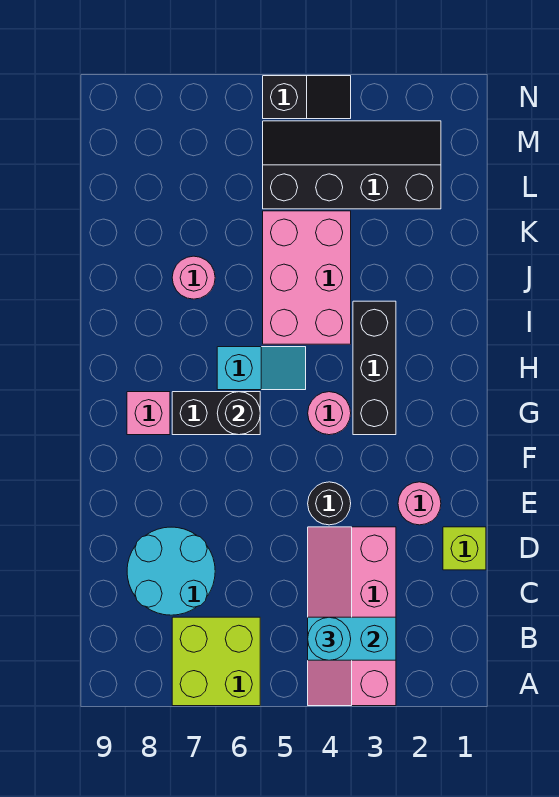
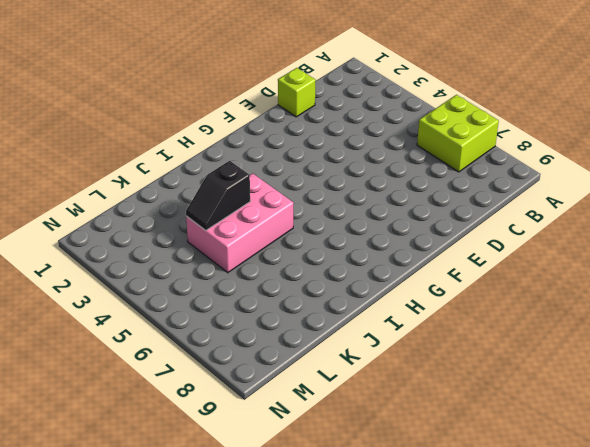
black 1x2 slope [186,161,250,231] -> black 1x2 slope turned to [263,76,351,119]
none -> pink 2x4 slope [308,527,396,706]
none -> cyan 2x2 round brick [127,527,215,615]
none -> pink 1x1 round brick [398,482,441,525]

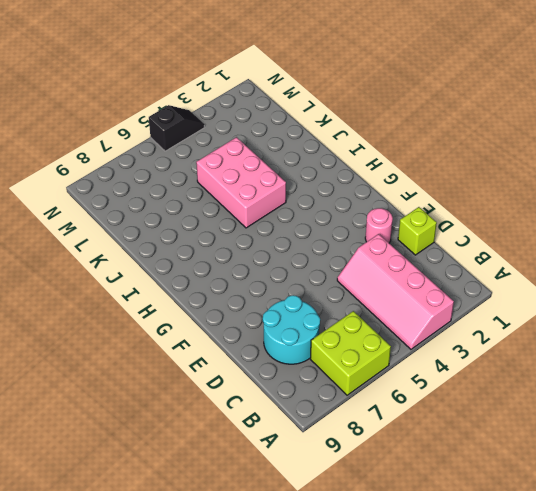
none -> black 1x1 round brick [308,482,351,525]
none -> black 1x3 brick [353,301,396,435]
none -> pink 1x1 round brick [308,392,351,435]

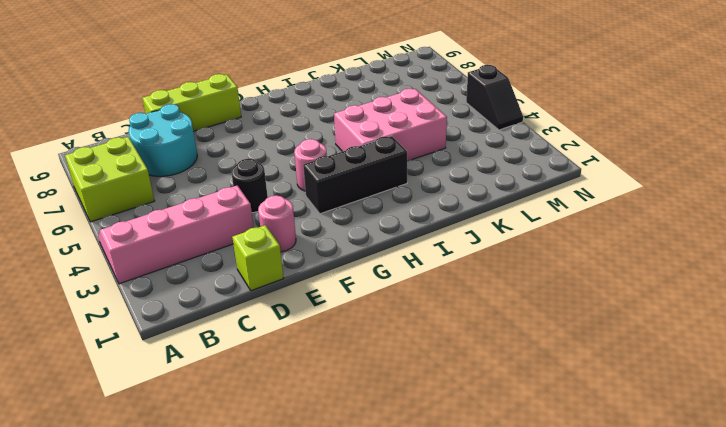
lime 1x3 brick [142,74,241,131] -> none
none -> black 1x2 brick [172,392,260,435]
none -> pink 1x1 brick [127,392,170,435]
none -> cyan 1x2 slope [217,347,306,390]

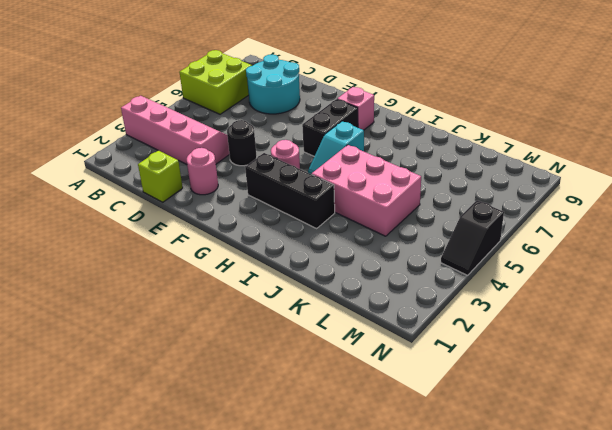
none -> pink 1x1 round brick [172,256,215,299]
none -> black 2x4 slope [263,121,441,209]
none -> cyan 1x2 brick [308,617,396,660]

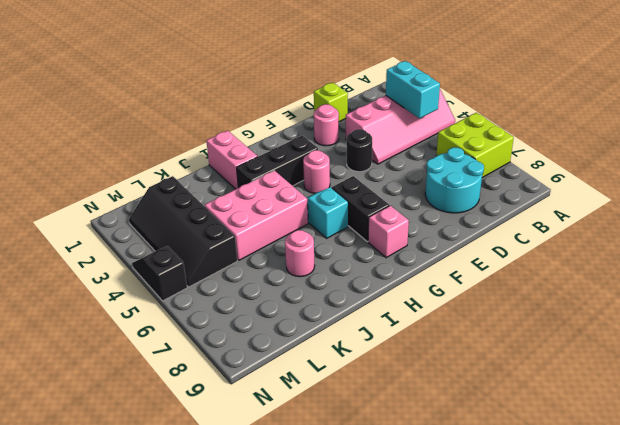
pink 1x2 brick [206,131,258,189] -> none
none -> black 1x1 round brick [217,392,260,435]
none -> cyan 1x1 round brick [308,617,351,660]

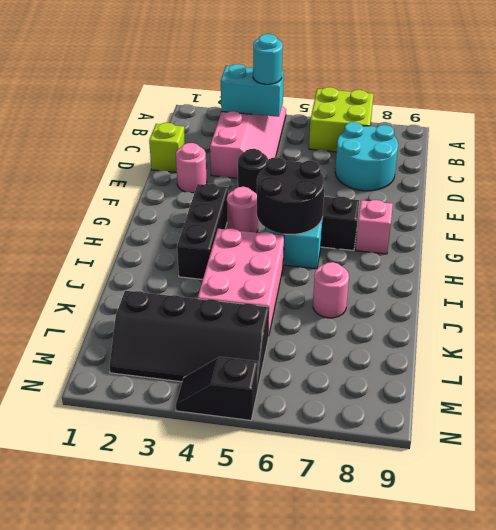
black 2x2 round brick [257,157,325,234] -> black 1x1 round brick [217,392,260,435]

